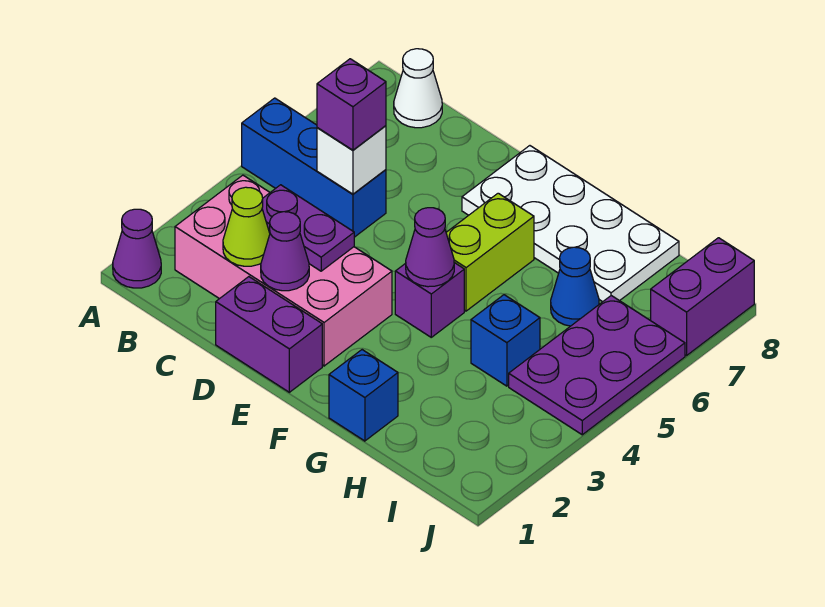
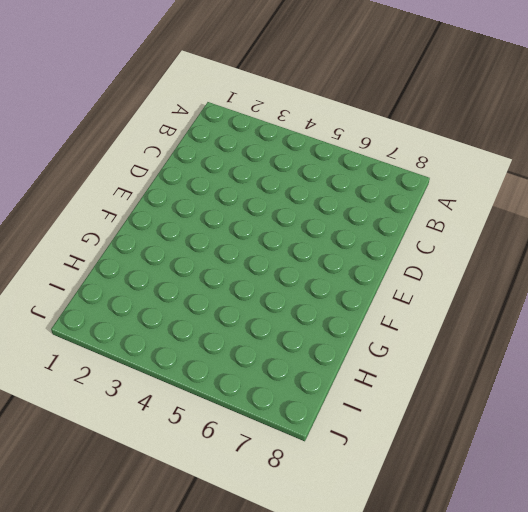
none -> purple 1x1 cone [113,209,161,288]
none -> blue 1x3 brick [242,98,386,237]
none -> pink 2x4 brick [175,175,392,366]

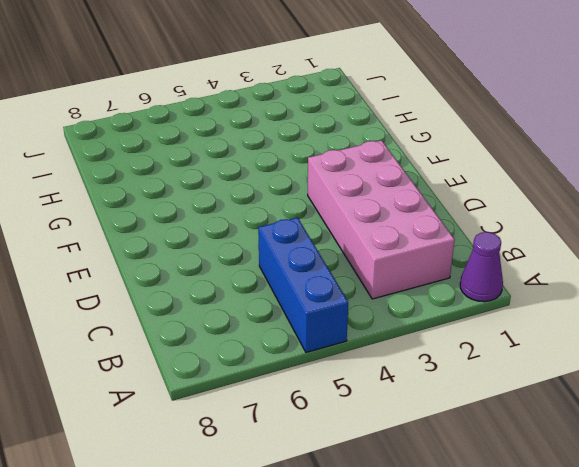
none -> white 1x1 cone [394,49,442,128]
none -> purple 1x2 brick [216,277,322,392]
none -> white 2x4 plate [462,146,679,302]

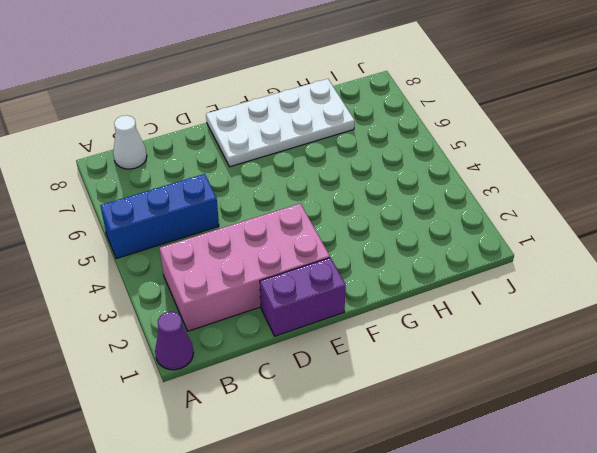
none -> purple 1x1 brick [395,263,464,337]
none -> lime 1x2 brick [446,193,534,311]
none -> blue 1x1 brick [329,350,398,441]

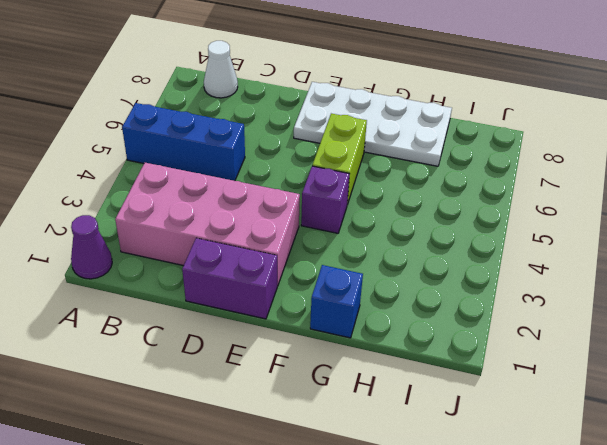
none -> blue 1x1 brick [471,295,540,386]
none -> blue 1x1 cone [551,247,599,326]
none -> purple 2x3 plate [509,296,685,435]

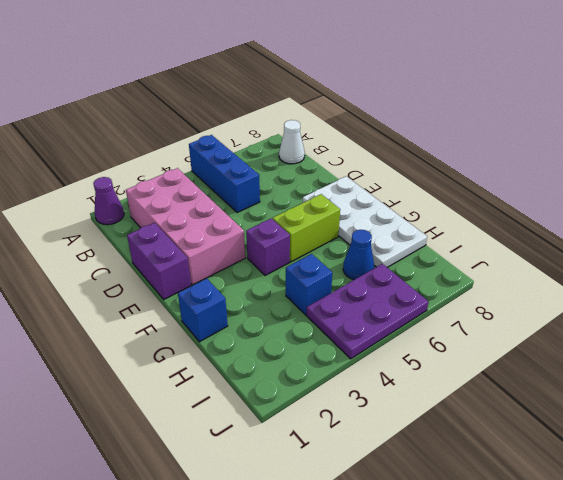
none -> purple 1x2 brick [651,238,754,356]
none -> lime 1x1 cone [223,187,270,266]
none -> purple 1x2 plate [262,185,354,271]

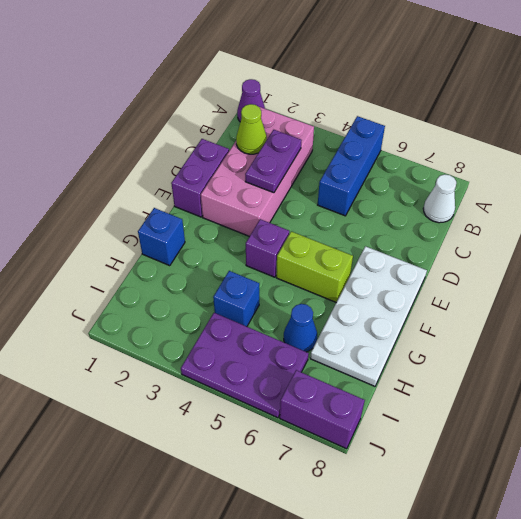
none -> white 1x1 brick [317,126,386,194]
none -> purple 1x1 cone [261,212,309,291]
none -> purple 1x1 cone [406,208,454,287]

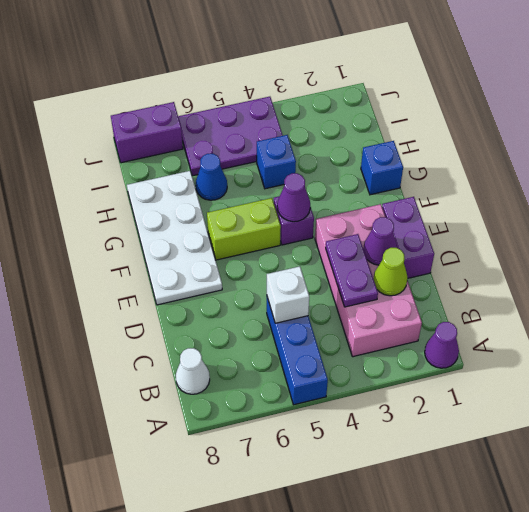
none -> purple 1x1 brick [317,59,386,150]

